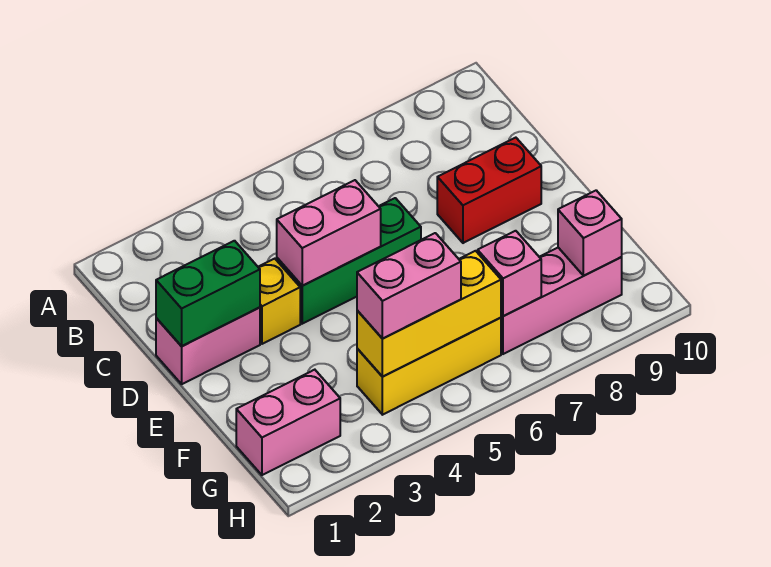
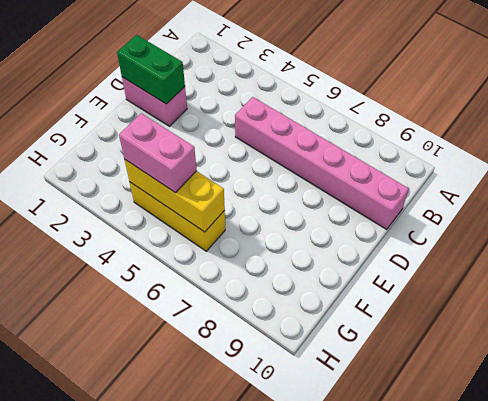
pink 1x6 brick [235,97,409,229] -> none
none -> yellow 1x1 brick [258,259,300,344]
none -> green 1x3 brick [277,198,421,324]
none -> red 1x2 brick [437,138,541,243]

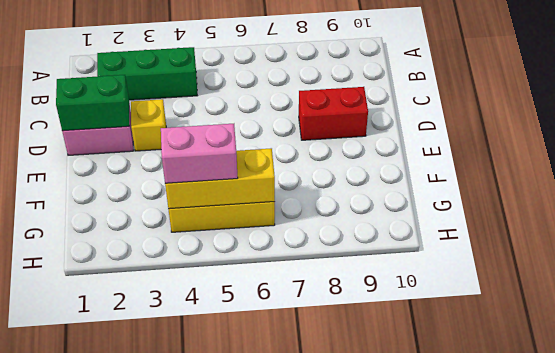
green 1x3 brick [97,47,197,100] -> green 1x3 brick moved to [277,198,421,324]
none -> pink 1x2 brick [236,370,340,475]
none -> pink 1x3 brick [501,248,622,354]
none -> pink 1x2 brick [277,180,381,286]

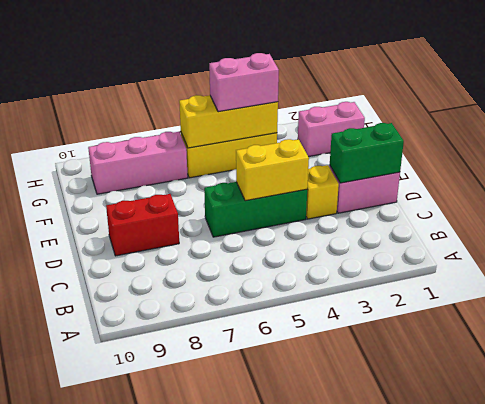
yellow 1x2 brick [236,139,309,201] -> pink 1x2 brick [277,180,381,286]
none -> pink 1x1 brick [478,231,541,316]
none -> pink 1x1 brick [558,190,622,276]

